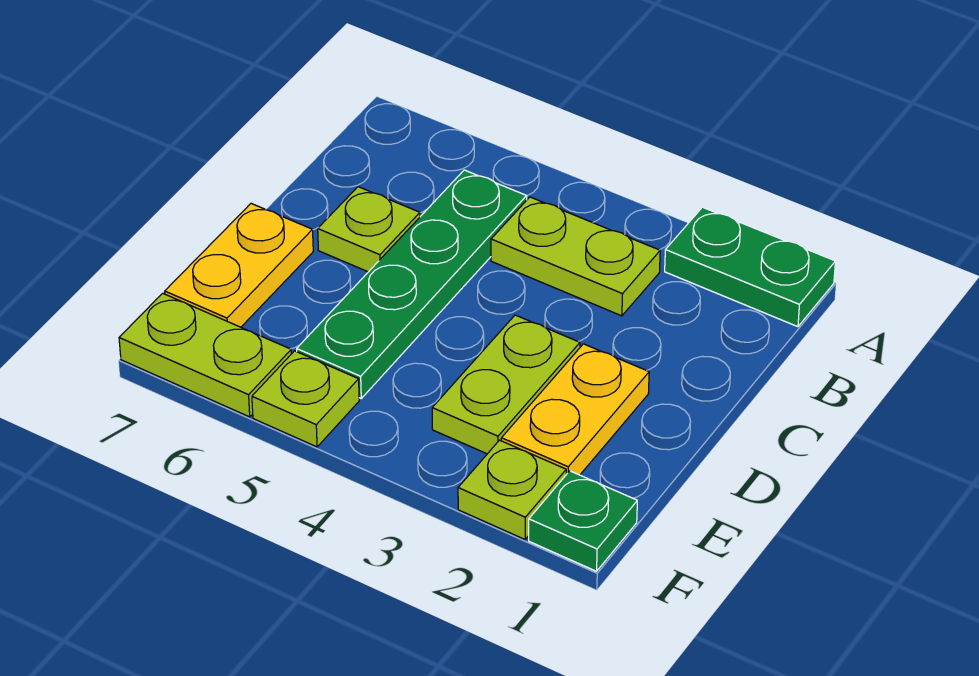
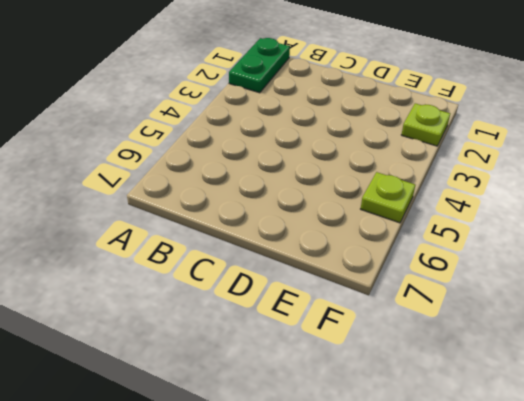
none -> lime 1x2 plate [491,197,660,316]
none -> green 1x4 plate [297,170,527,398]

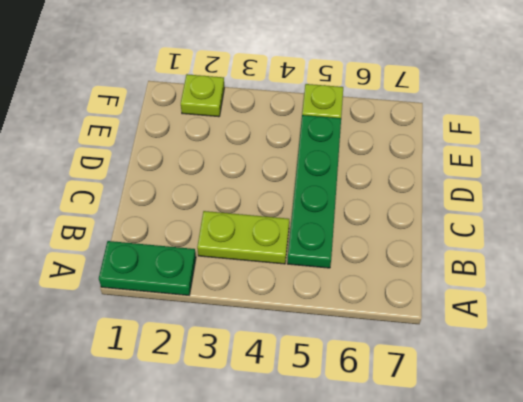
none -> lime 1x1 plate [318,187,420,272]
none -> yellow 1x2 plate [501,344,649,475]

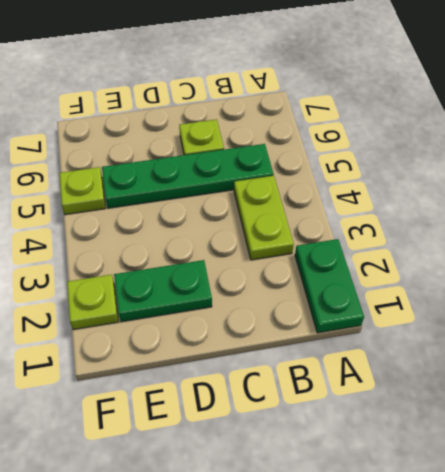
green 1x2 plate [114,260,212,322] -> yellow 1x2 plate [501,344,649,475]
none -> lime 1x2 plate [432,315,580,454]
none -> yellow 1x2 plate [165,204,313,327]

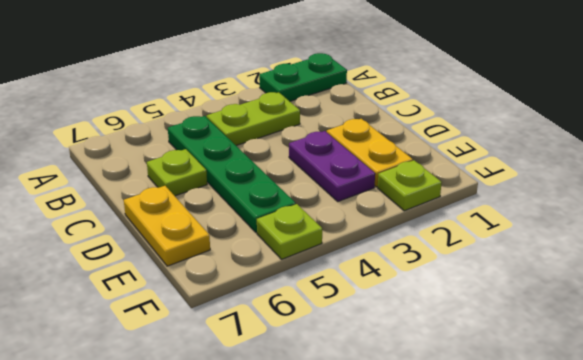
purple 1x2 plate [289,131,375,201] -> lime 1x2 plate [432,315,580,454]
none -> green 1x1 plate [529,471,637,571]
none -> lime 1x2 plate [119,293,291,417]

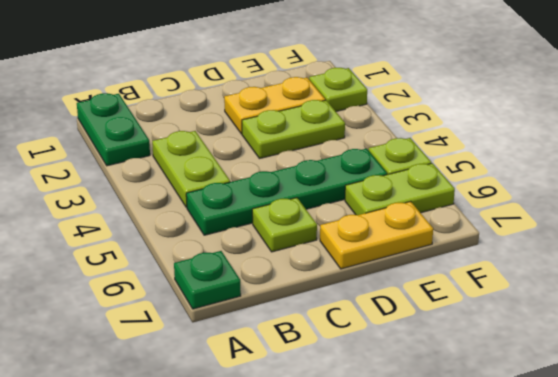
green 1x1 plate [174,251,241,309] -> green 1x1 plate moved to [529,471,637,571]
lime 1x2 plate [345,163,455,215] -> lime 1x2 plate turned to [119,293,291,417]

